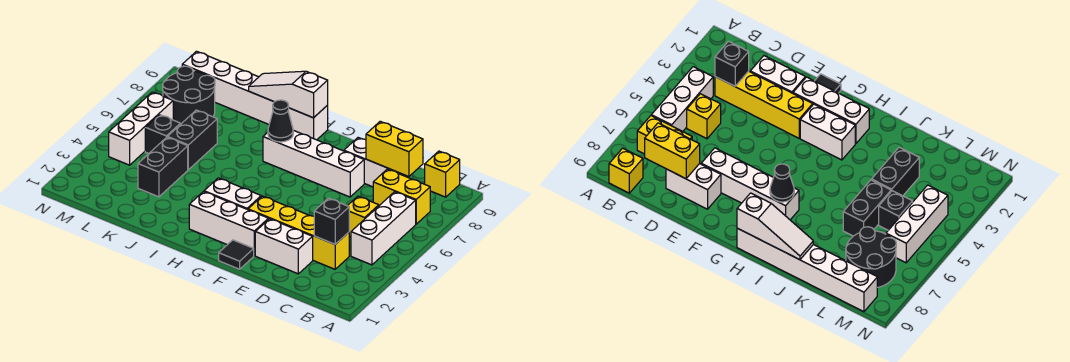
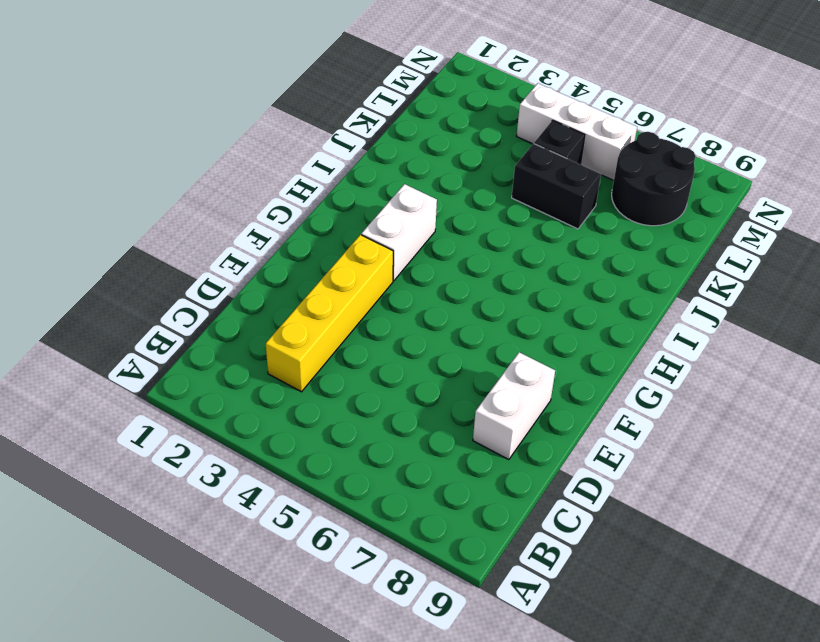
none -> white 1x3 brick [351,192,416,265]
none -> yellow 1x2 brick [373,169,430,224]
none -> yellow 1x1 brick [425,151,460,197]

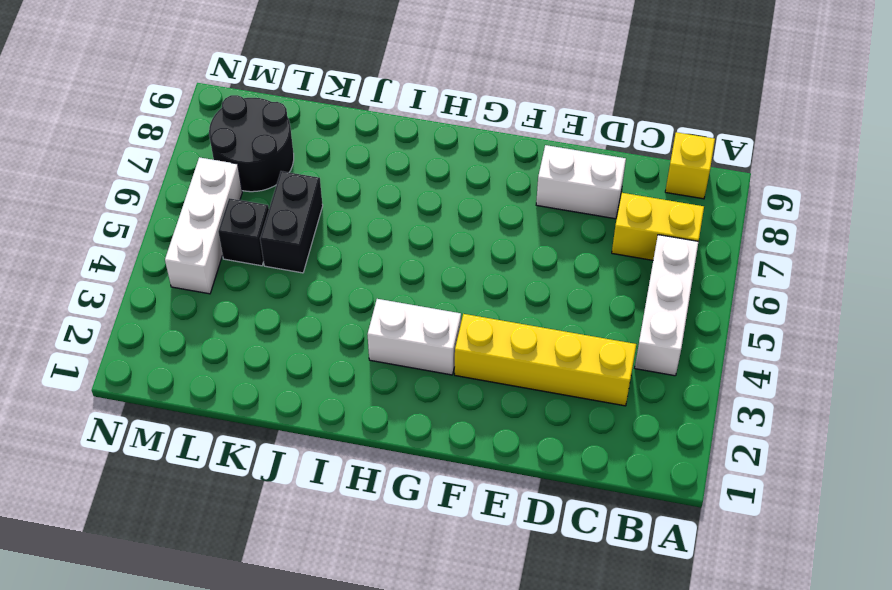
none -> yellow 1x1 brick [348,196,379,237]
none -> white 1x2 brick [255,219,313,274]
none -> white 1x4 brick [263,130,364,197]

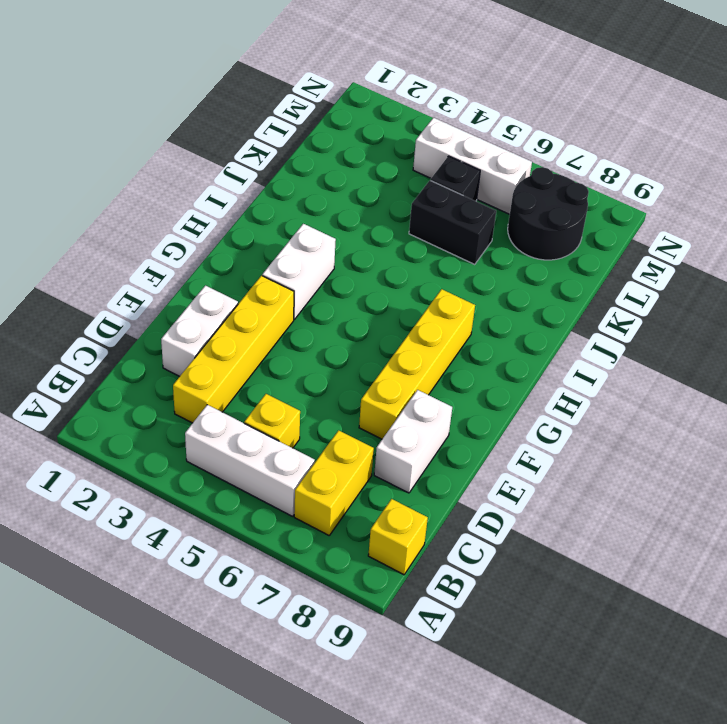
yellow 1x4 brick [359,289,475,439] -> white 1x4 brick [263,130,364,197]
none -> black 1x1 tile [219,240,254,269]
none -> white 1x3 brick [189,192,268,256]
none -> white 1x6 brick [182,51,328,140]

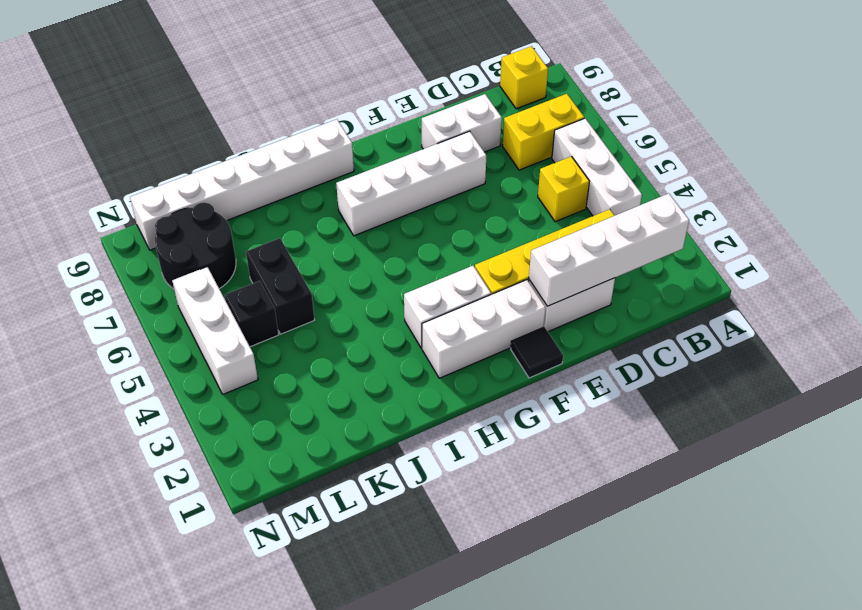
white 1x4 brick [529,193,689,306] -> none
none -> black 1x2 brick [138,137,188,197]
none -> black 1x1 brick [314,198,349,244]
none -> yellow 1x2 brick [366,121,423,177]

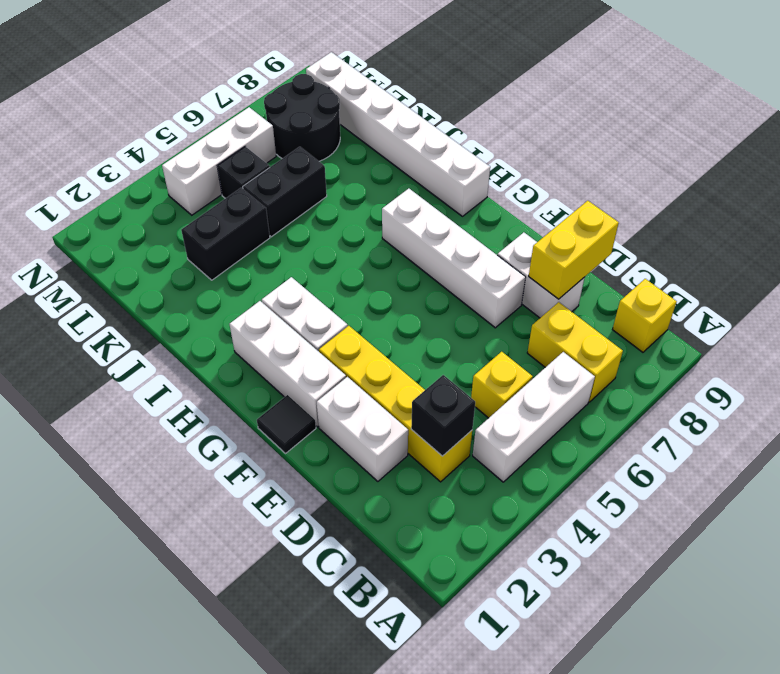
yellow 1x2 brick [529,201,619,299] -> yellow 1x2 brick turned to [366,121,423,177]
none -> black 1x1 cone [268,100,293,142]
none -> white 1x3 slope [249,71,328,118]

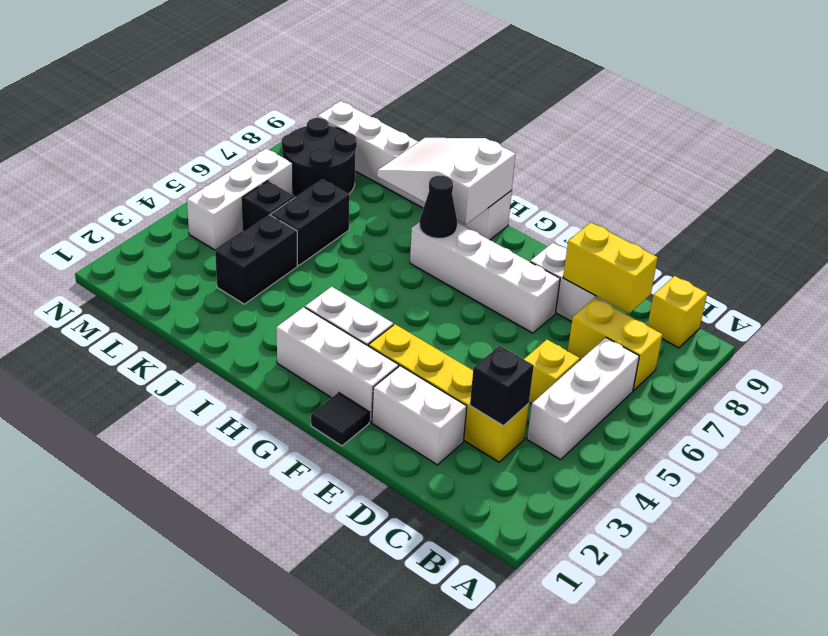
white 2x3 slope [377,138,516,225] -> white 1x3 slope [249,71,328,118]

